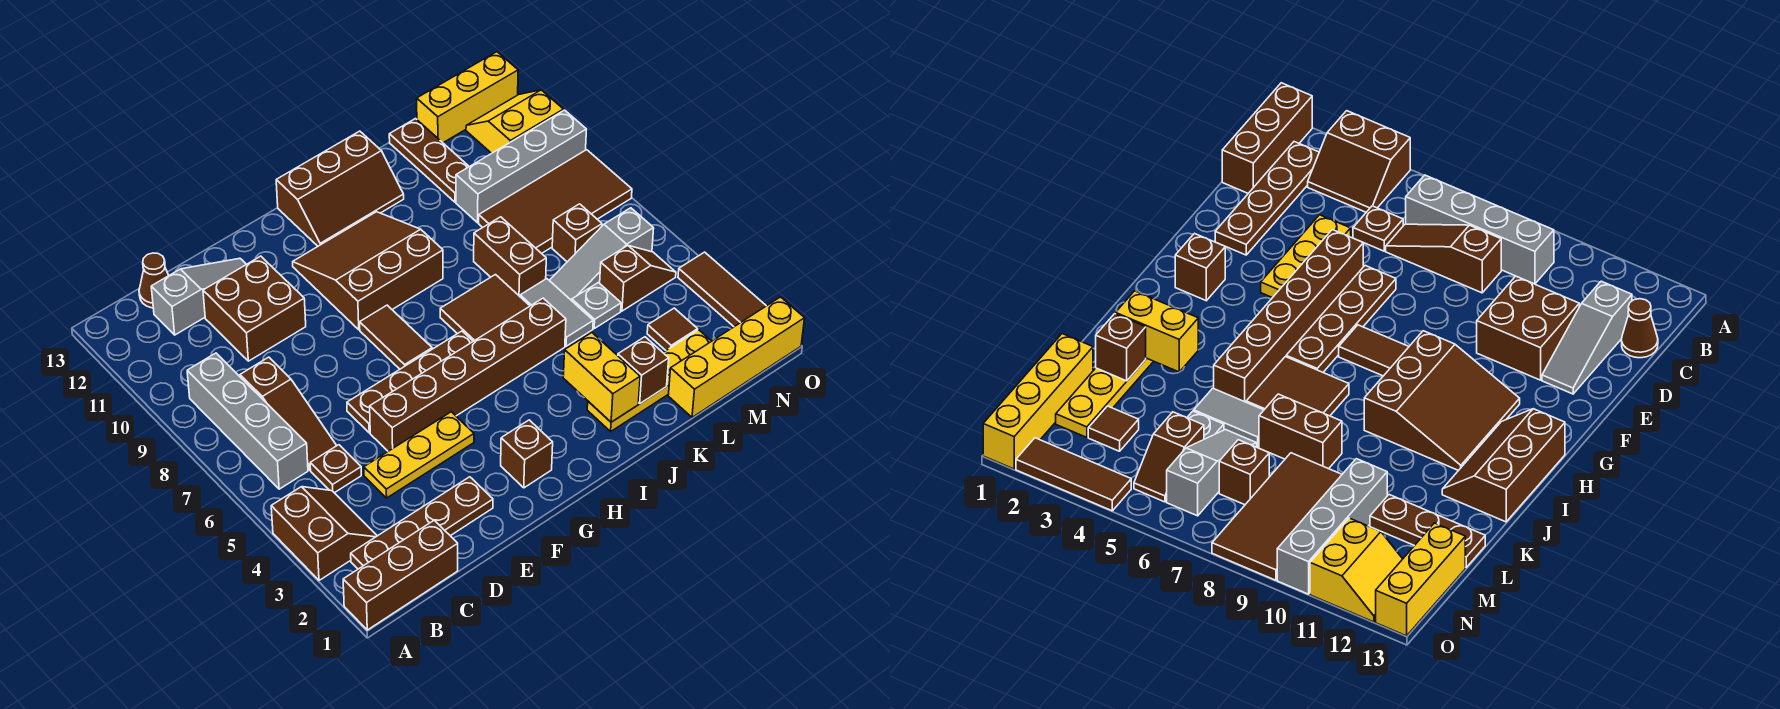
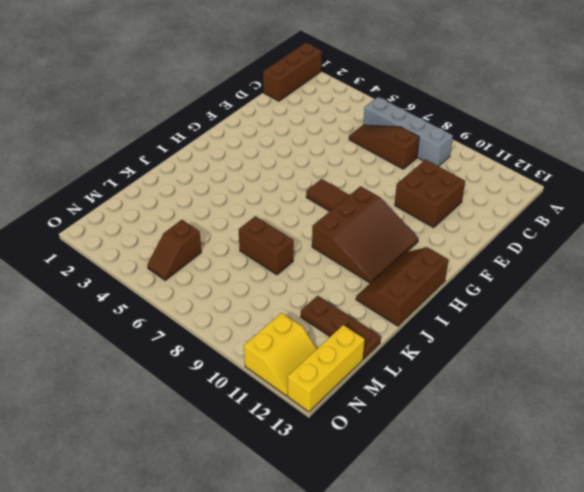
none -> brown 2x2 slope [271,487,377,580]
none -> brown 1x4 plate [351,477,493,569]
none -> brown 1x1 plate [310,445,361,493]
none -> grey 1x3 slope [151,258,246,335]

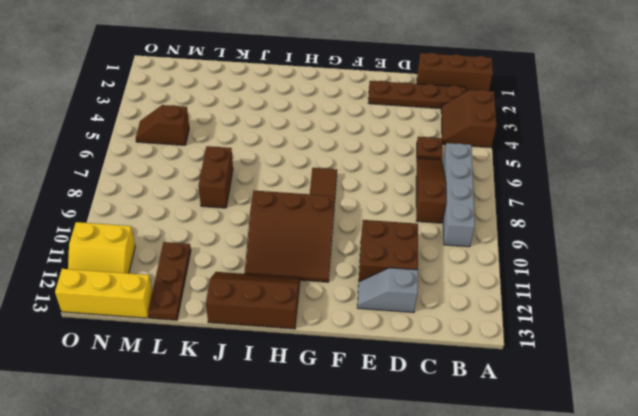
grey 1x2 slope [357,268,418,313] -> grey 1x3 slope [151,258,246,335]
none -> brown 1x1 cone [139,253,169,308]
none -> yellow 1x3 plate [364,412,474,498]
none -> brown 1x6 brick [370,298,566,451]
none -> brown 1x4 plate [347,331,473,433]

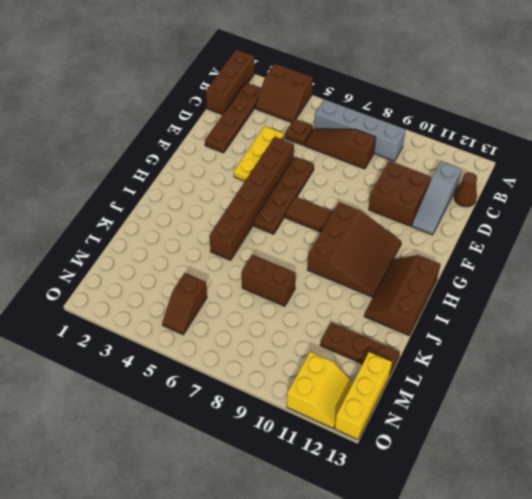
none -> brown 1x1 brick [501,420,553,488]
none -> brown 2x2 tile [440,275,530,341]
none -> yellow 1x4 plate [587,330,711,431]
none -> grey 1x2 tile [520,279,593,346]

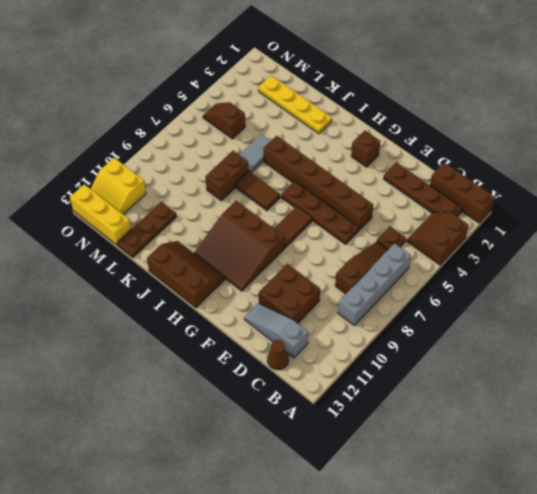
brown 1x2 tile [236,171,280,211] -> brown 2x2 tile [440,275,530,341]
none -> yellow 1x3 plate [364,412,474,498]
none -> yellow 1x4 brick [668,297,805,417]
none -> grey 1x1 plate [572,283,621,328]
none -> grey 1x3 slope [549,208,654,301]

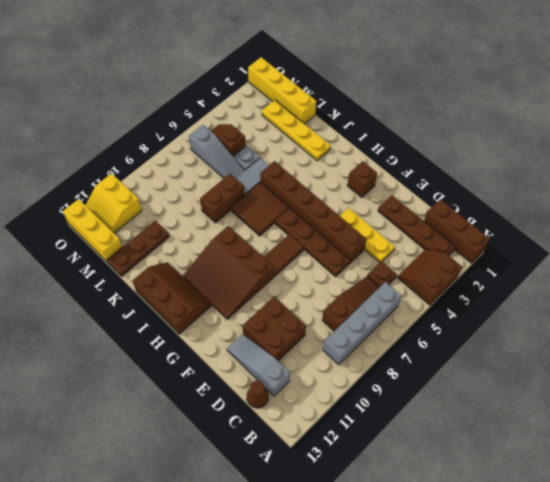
none -> brown 2x4 tile [479,150,632,253]
none -> grey 1x4 brick [456,110,586,223]
none -> brown 1x1 tile [647,308,698,350]
none -> brown 1x1 brick [552,204,602,262]

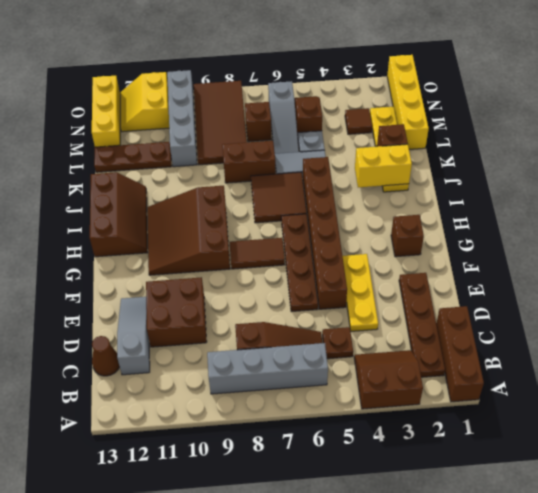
none -> brown 1x3 tile [678,252,766,327]

